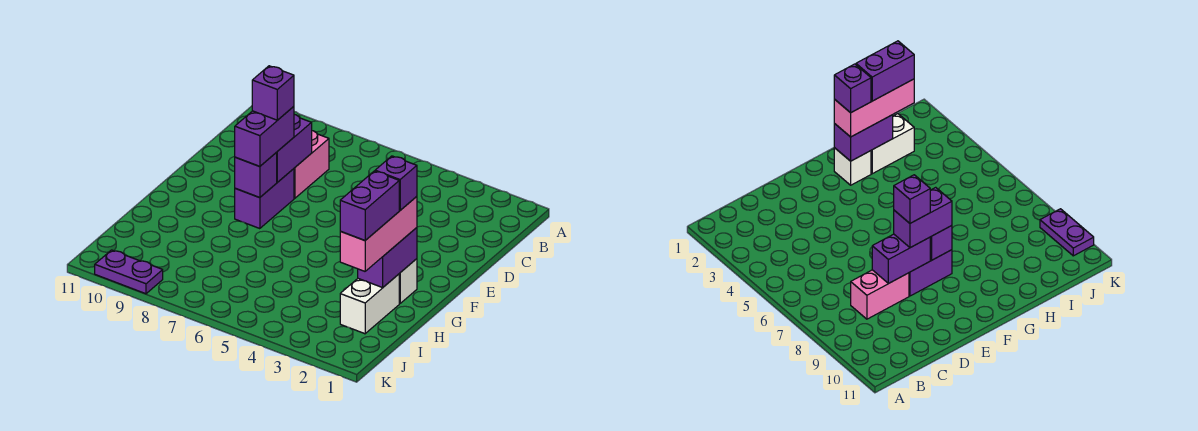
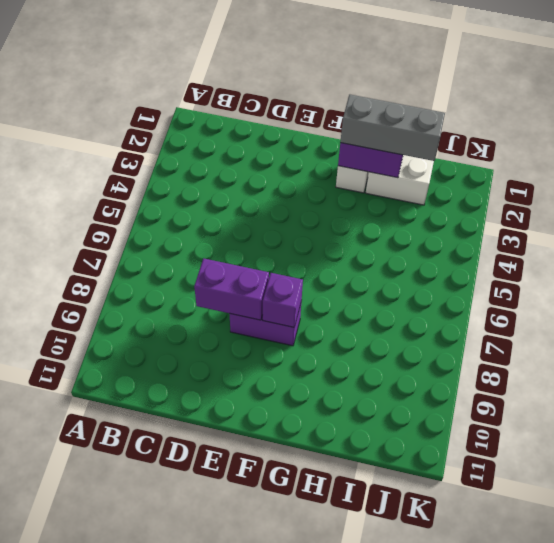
grey 1x3 brick [340,94,445,161] -> pink 1x3 brick [340,197,417,271]
none -> pink 1x2 brick [294,131,329,198]
none -> purple 1x2 plate [95,250,163,294]
none -> purple 1x2 brick [235,107,294,166]

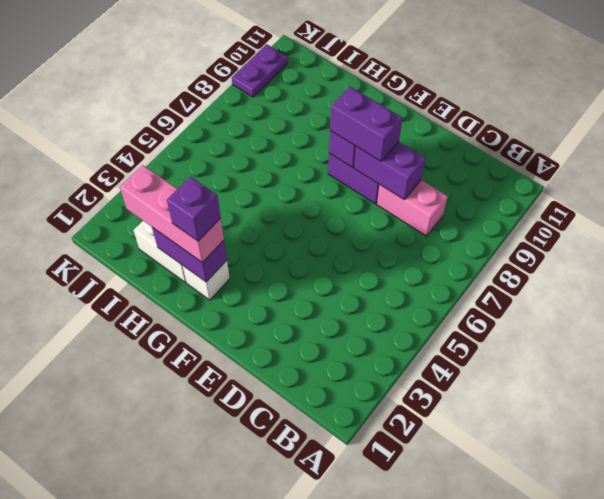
none -> purple 1x1 brick [252,66,294,120]
none -> purple 1x2 brick [340,171,399,240]

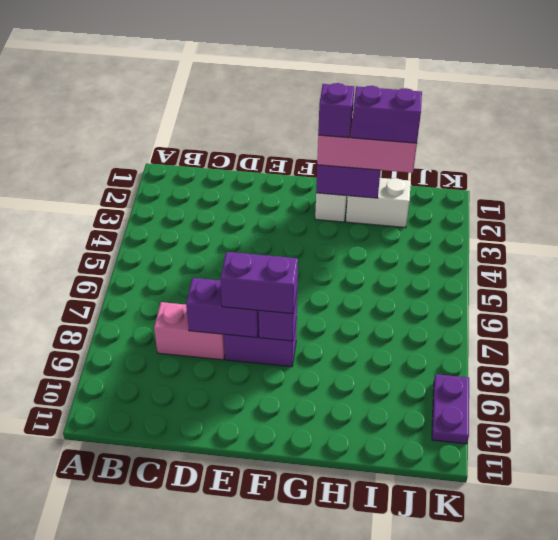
none -> purple 1x1 brick [252,66,294,120]

